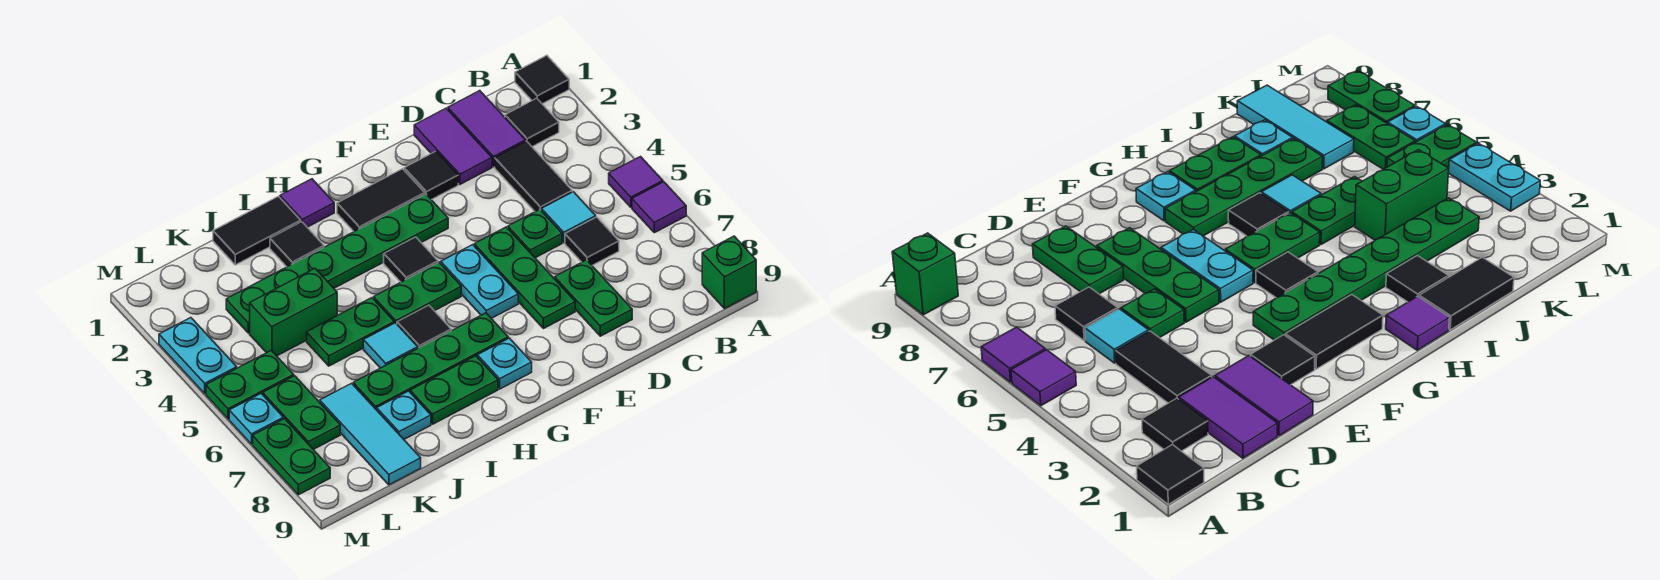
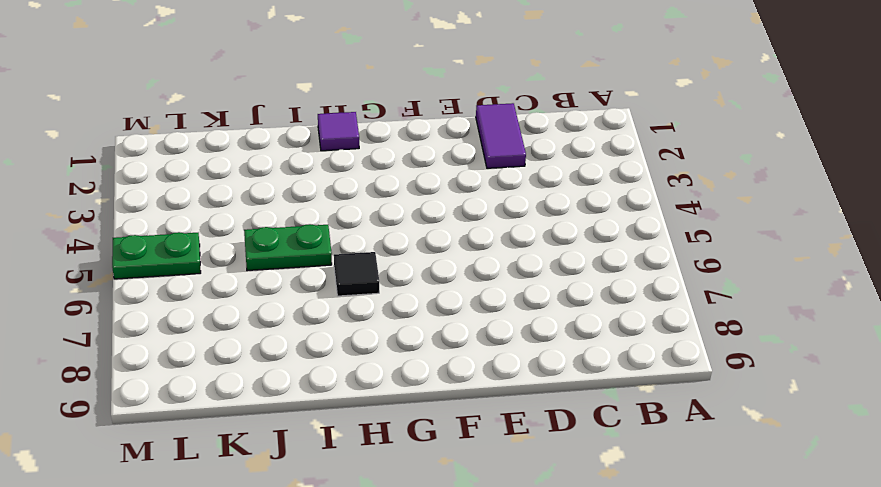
none -> black 1x1 tile [515,55,569,104]
none -> purple 1x1 tile [609,157,663,207]
none -> purple 1x1 tile [632,182,686,233]
none -> green 1x1 brick [702,236,756,309]

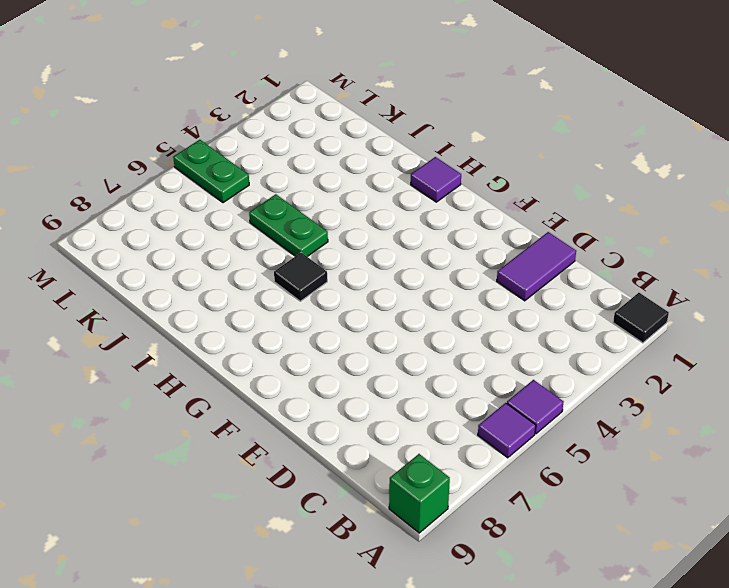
none -> black 1x1 tile [505,98,559,147]
none -> purple 1x2 tile [448,91,526,167]
none -> black 1x2 tile [495,141,572,212]
none -> cyan 1x1 tile [541,192,596,243]

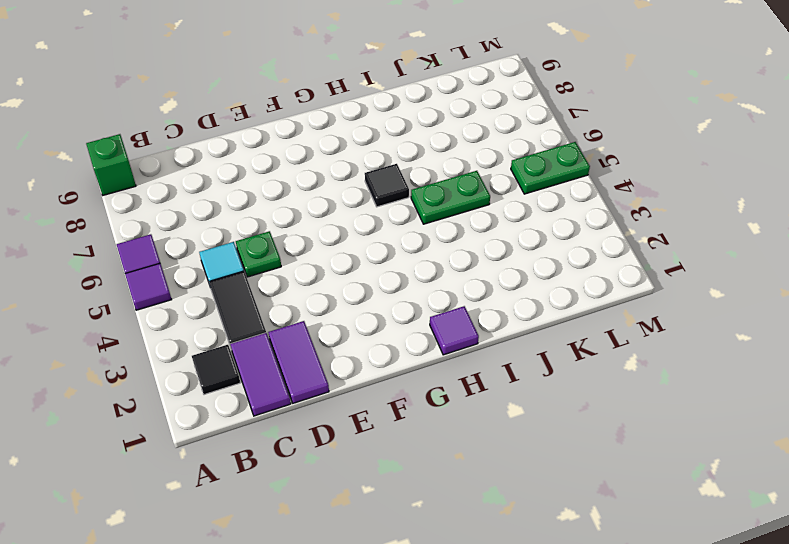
none -> black 1x1 tile [515,55,569,104]
none -> black 1x1 tile [565,217,619,265]
none -> green 1x2 plate [555,260,632,336]
none -> black 1x1 tile [404,151,458,200]

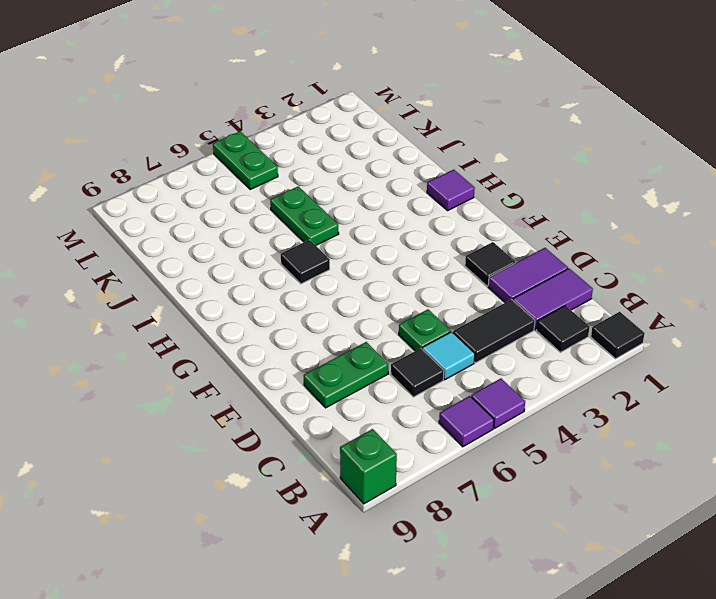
none -> green 1x3 plate [474,227,575,329]
none -> black 1x2 tile [337,169,425,231]
none -> green 1x6 plate [226,194,448,333]
none -> cyan 1x2 plate [441,245,518,318]

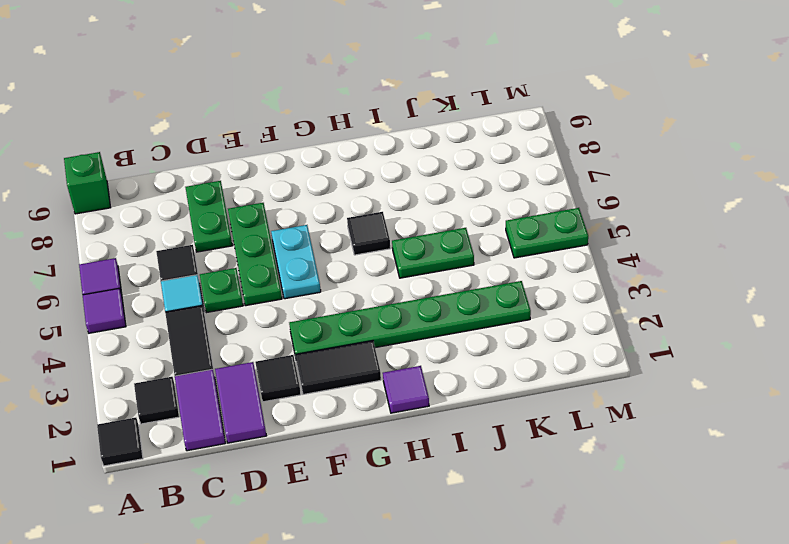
none -> black 1x1 tile [384,237,438,282]
none -> green 1x2 plate [374,262,461,324]
none -> green 1x4 plate [353,313,508,410]
none -> cyan 1x1 plate [477,338,532,389]

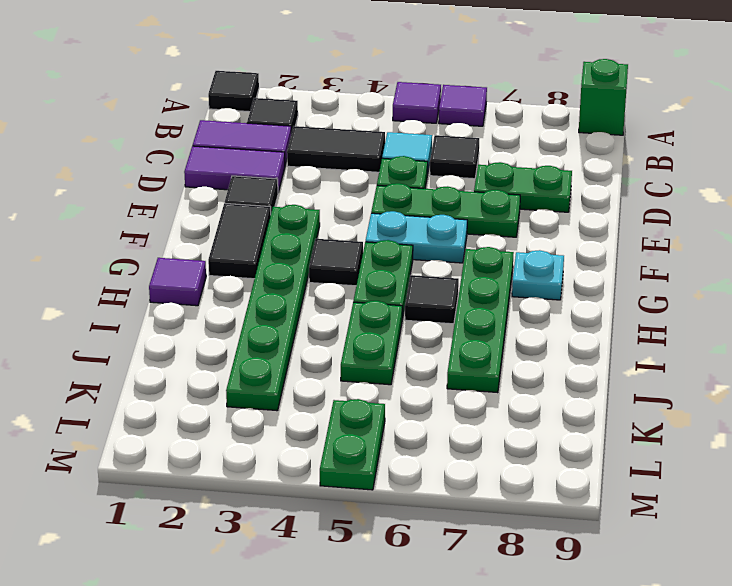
none -> green 1x2 plate [410,356,498,424]
none -> black 1x2 tile [213,196,301,265]
none -> black 1x1 tile [270,222,324,267]
none -> cyan 1x1 tile [363,323,418,368]

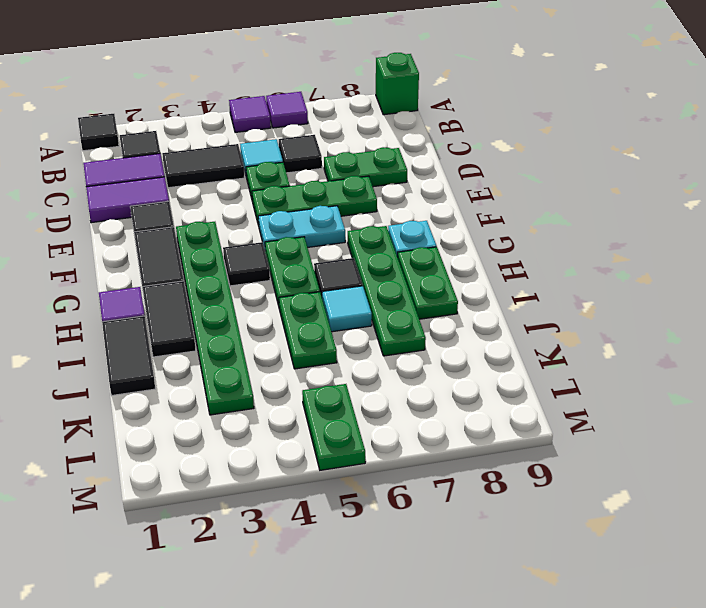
black 1x2 tile [143,281,196,357] -> black 1x1 tile [270,222,324,267]
none -> green 1x2 brick [250,269,337,356]
none -> cyan 1x1 plate [377,391,431,439]
none -> cyan 1x3 tile [320,383,421,485]
none -> green 1x2 plate [263,376,340,450]

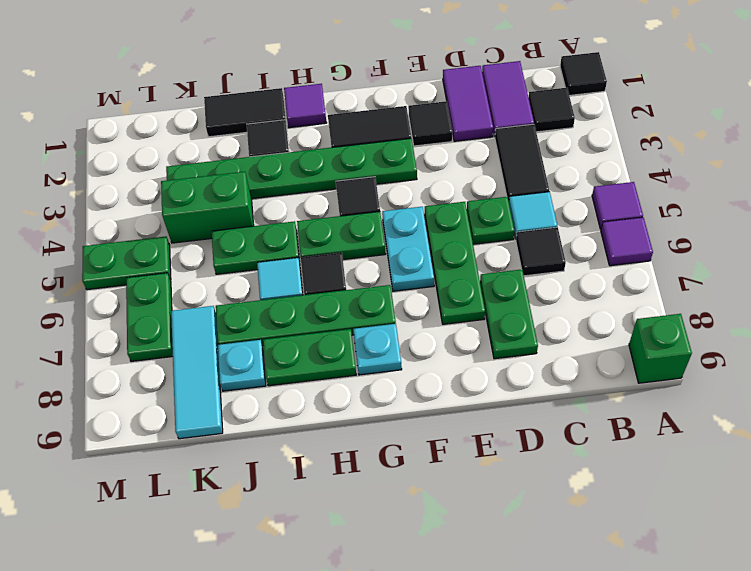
none -> cyan 1x2 plate [159,318,237,394]
none -> cyan 1x1 plate [229,394,283,444]
none -> green 1x2 plate [253,419,330,495]

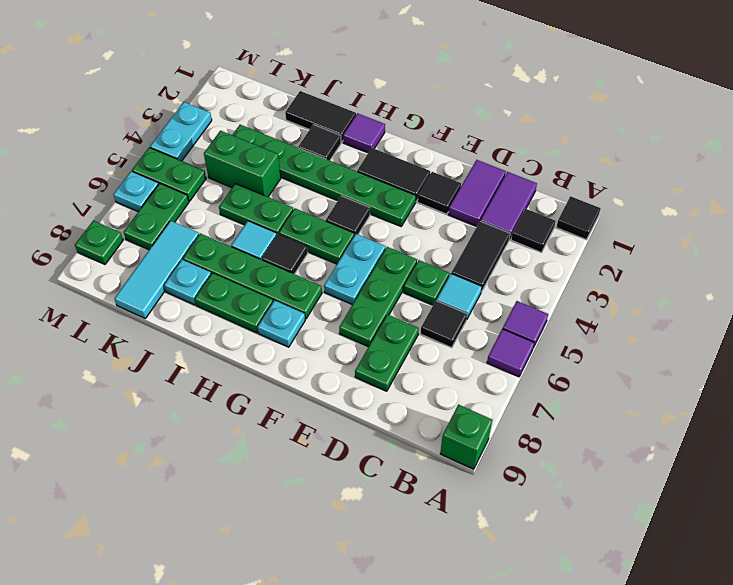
green 1x1 plate [75,221,123,264] -> green 1x2 plate [253,419,330,495]

